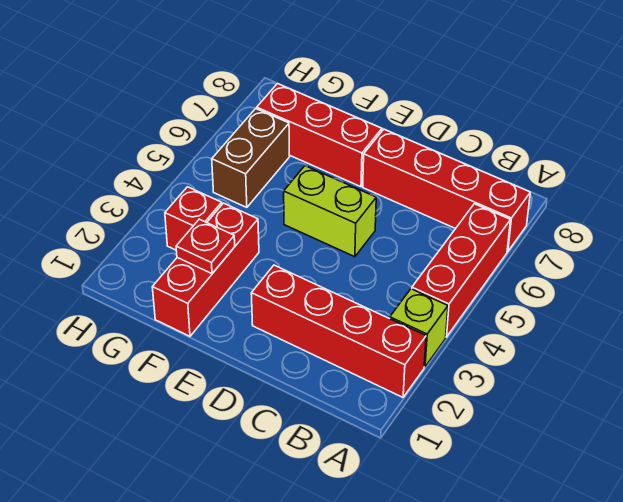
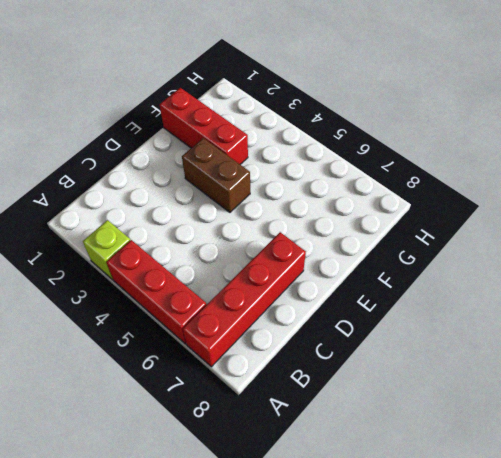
brown 1x2 brick [182,138,250,212] -> brown 1x2 brick moved to [212,109,290,208]
none -> red 1x4 brick [251,265,426,397]
none -> lime 1x2 brick [284,166,376,257]

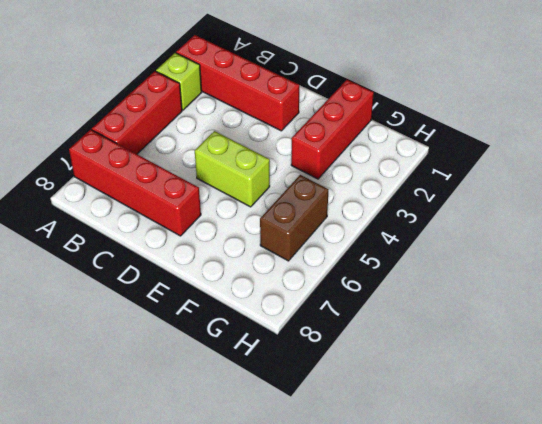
none -> red 1x3 brick [257,84,382,187]
none -> red 1x1 brick [165,187,222,250]

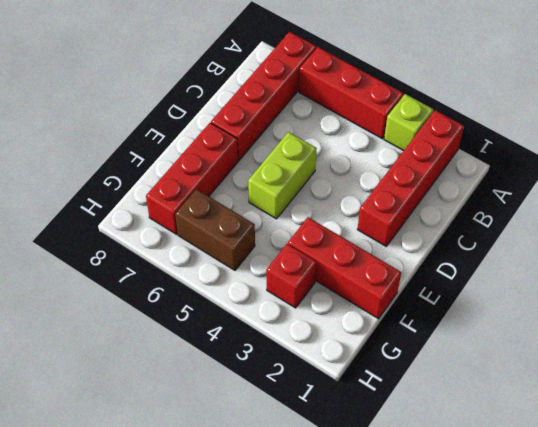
none -> red 1x1 plate [176,219,235,274]

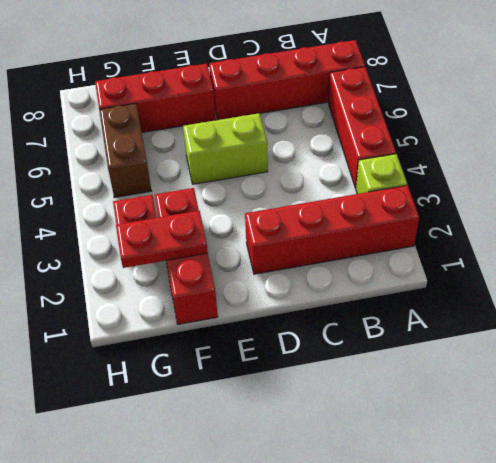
red 1x2 plate [116,211,208,268] -> red 1x1 plate [176,219,235,274]

